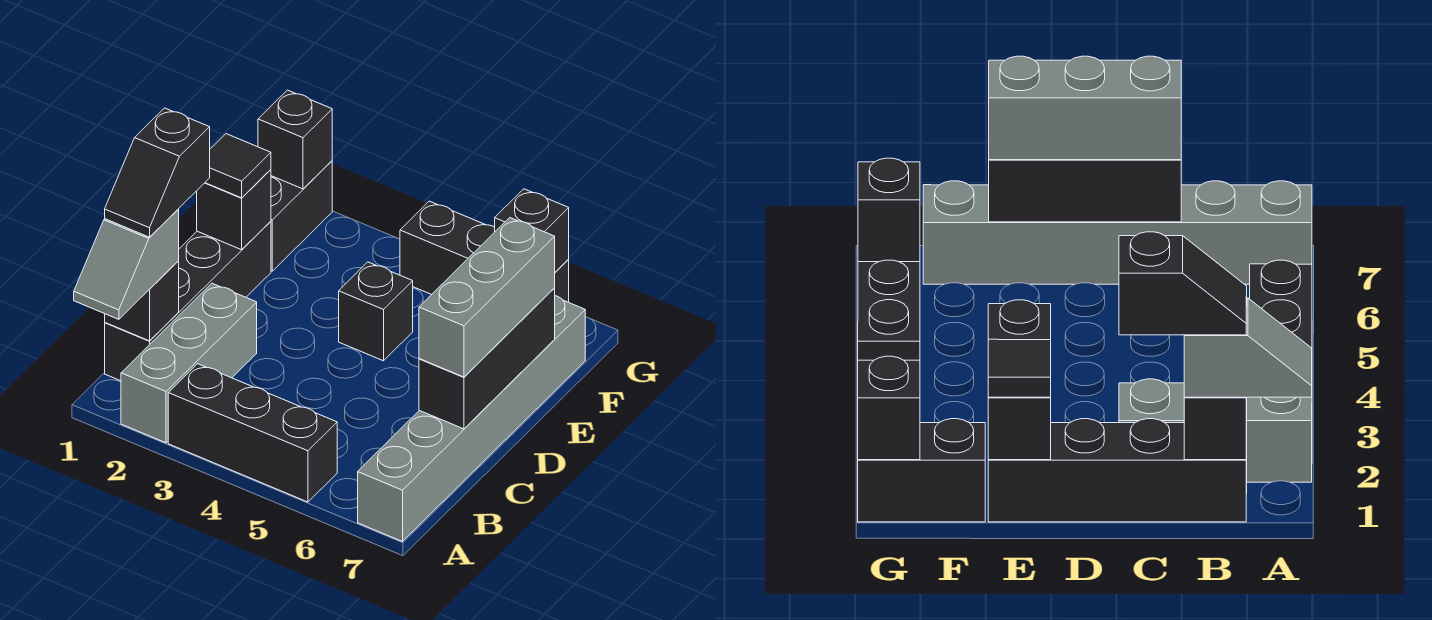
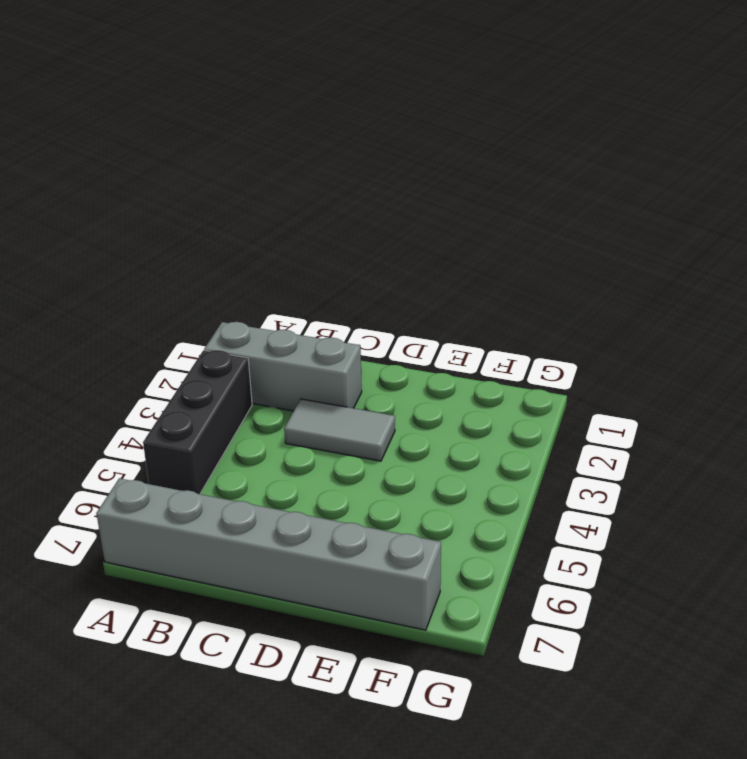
grey 1x2 tile [284,399,395,461] -> none
none -> black 1x4 brick [105,221,271,381]
none -> black 1x1 brick [339,262,413,361]
none -> black 1x2 brick [271,161,332,271]

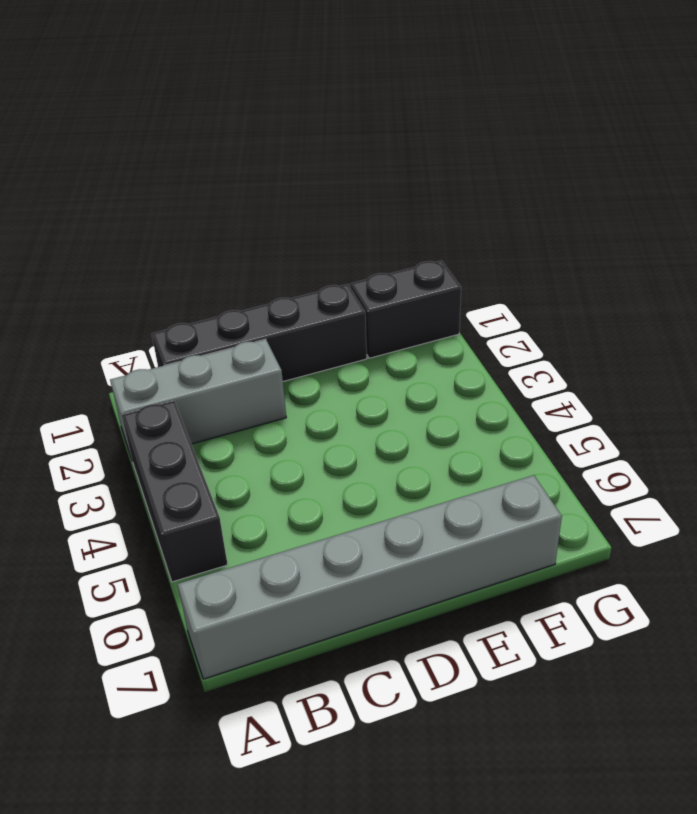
none -> black 1x1 brick [339,262,413,361]
none -> black 1x3 brick [400,201,569,302]
none -> black 1x1 brick [105,261,179,341]

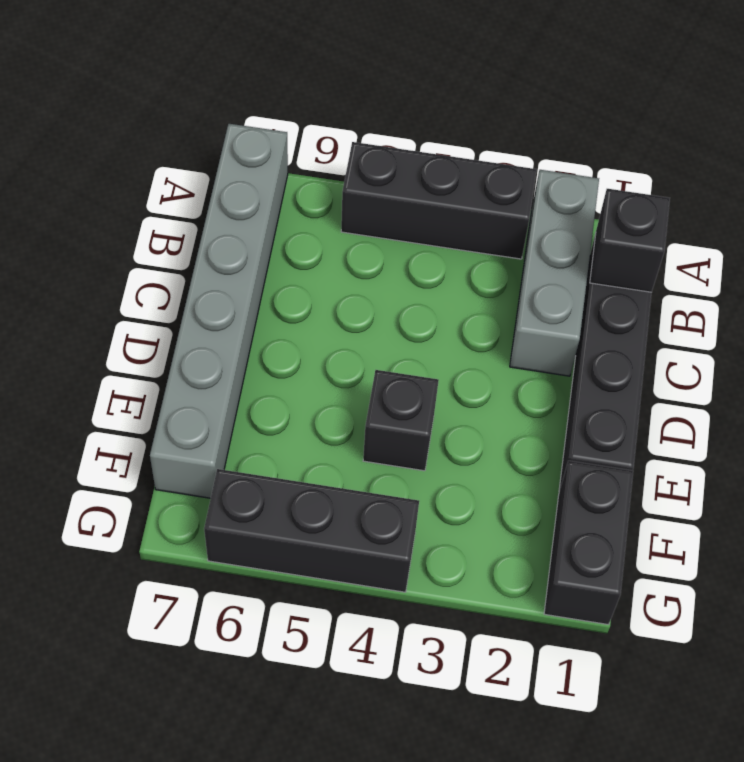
none -> black 1x3 brick [419,288,555,429]
none -> black 1x1 brick [197,170,271,250]
none -> black 1x1 brick [258,90,332,189]

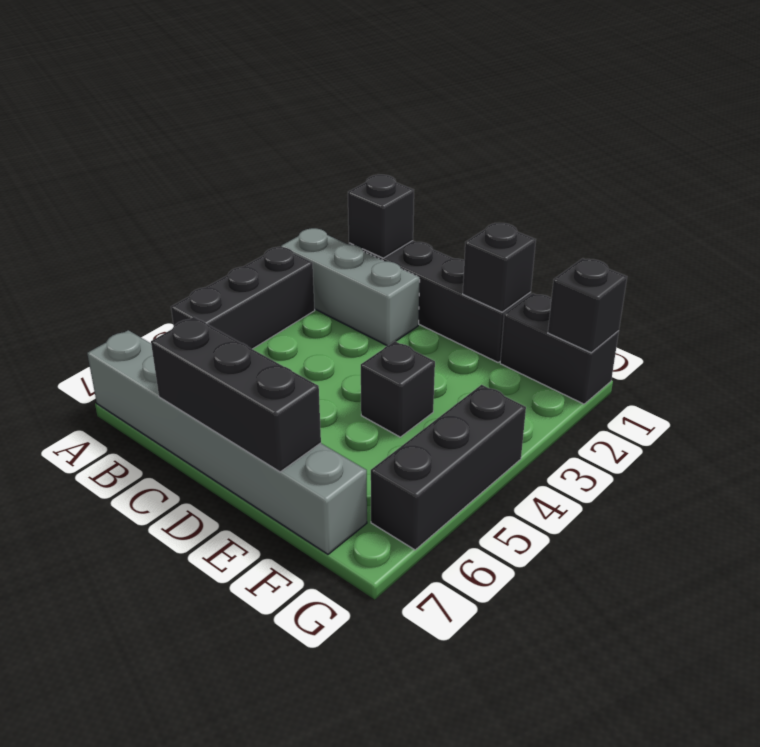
none -> black 1x1 brick [495,189,569,272]
none -> grey 1x2 slope [74,209,179,319]
none -> grey 1x3 brick [419,218,555,377]

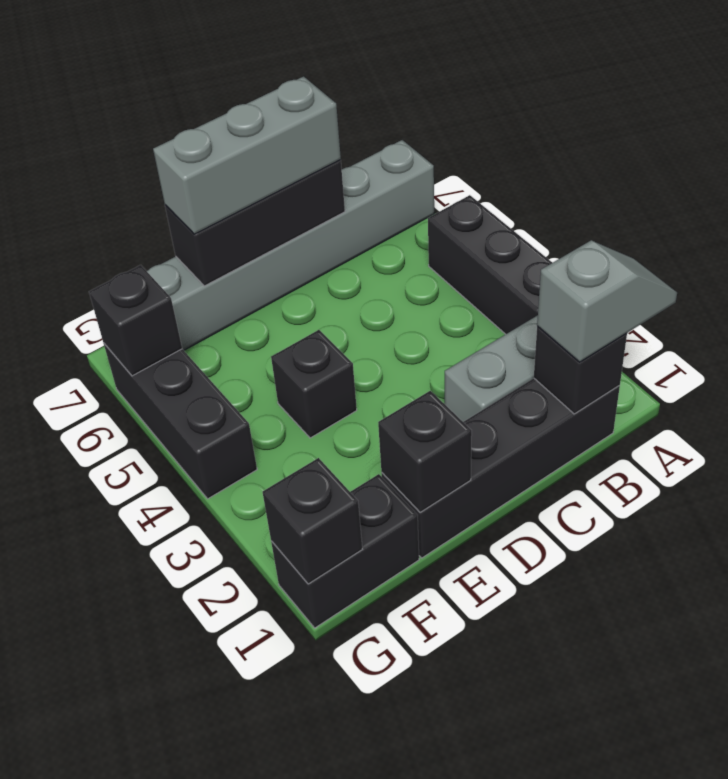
none -> black 1x1 tile [205,134,271,198]
none -> black 1x2 slope [105,108,210,237]

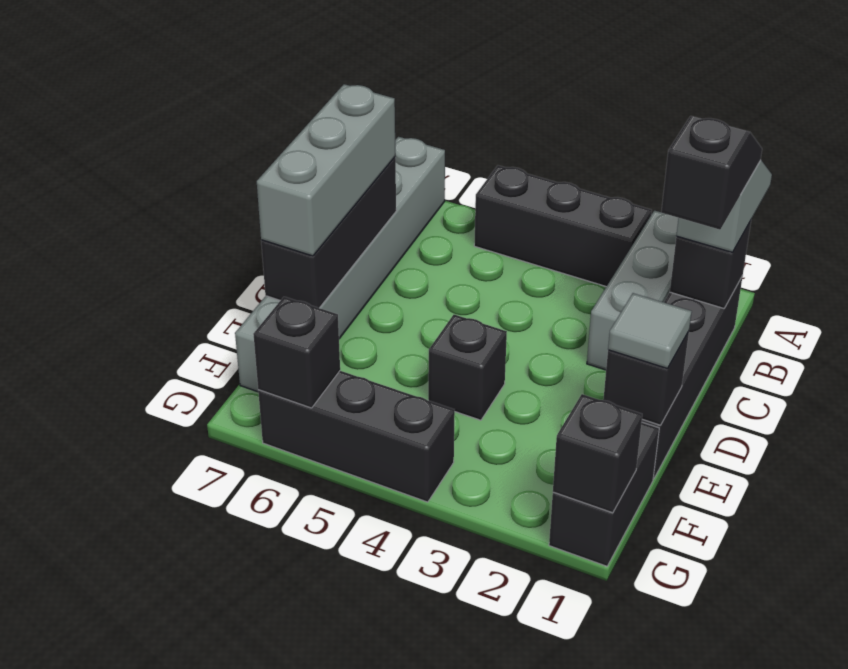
grey 1x1 tile [608,293,692,369] -> black 1x1 tile [205,134,271,198]

